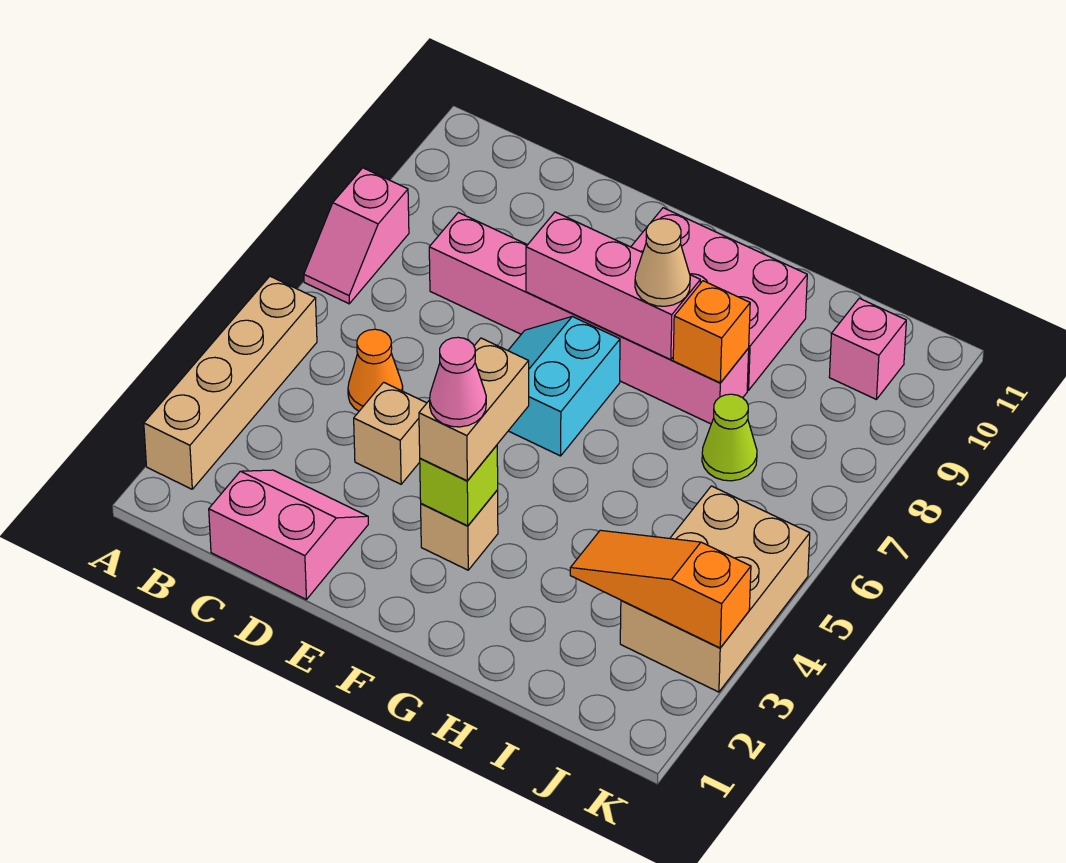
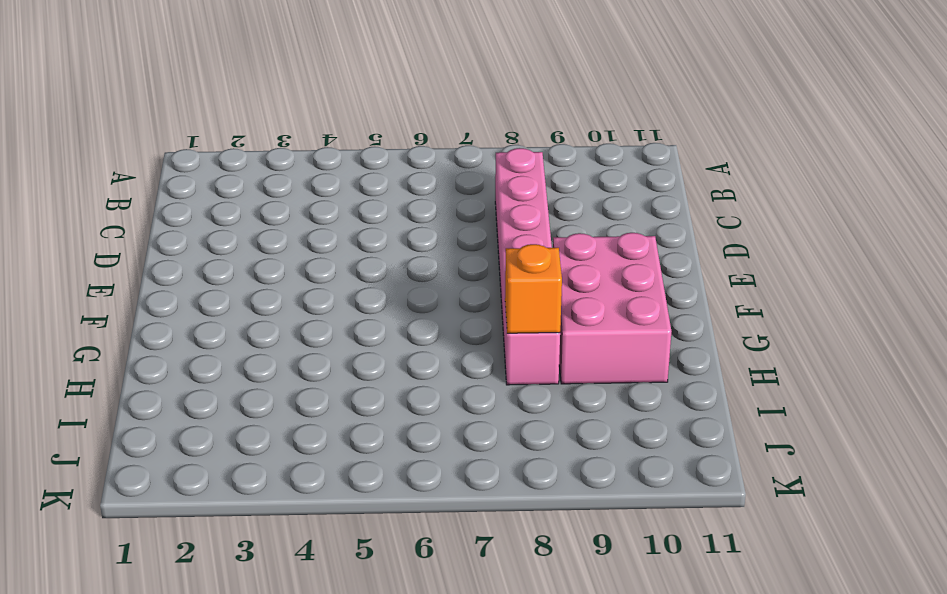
none -> tan 1x4 brick [144,276,317,489]
none -> pink 1x2 slope [304,168,409,304]
none -> pink 2x2 slope [209,470,368,600]

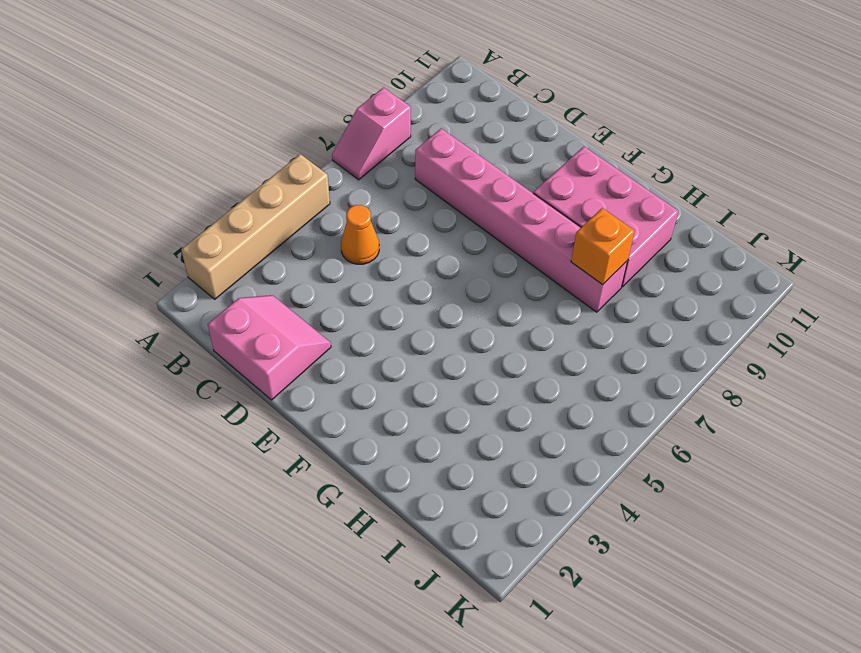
none -> tan 1x1 brick [354,382,427,484]
none -> cyan 2x2 slope [508,317,620,456]
none -> tan 1x1 brick [421,490,498,570]

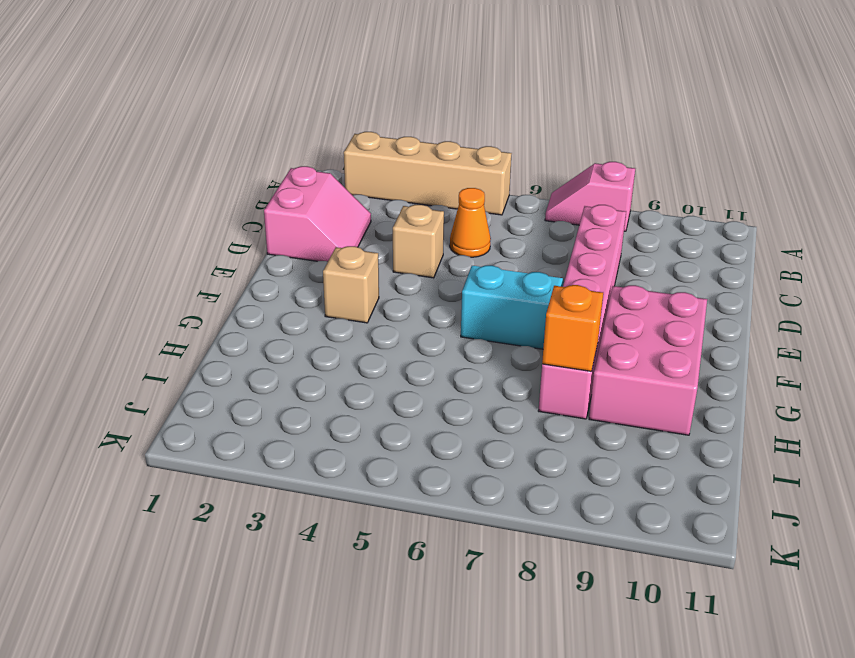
none -> lime 1x1 cone [702,394,757,481]
none -> tan 2x3 brick [620,486,810,692]
none -> pink 1x1 brick [829,298,906,400]

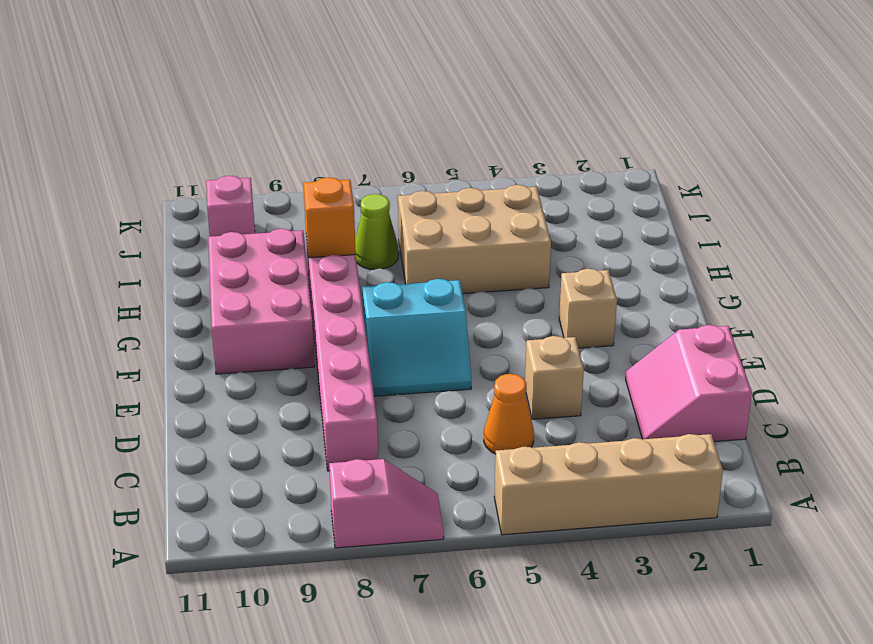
tan 2x3 brick [398,185,551,294] -> tan 2x3 brick moved to [620,486,810,692]
none -> pink 1x3 brick [526,212,700,360]
none -> lime 1x1 brick [420,445,498,526]
none -> orange 1x3 slope [570,530,751,648]

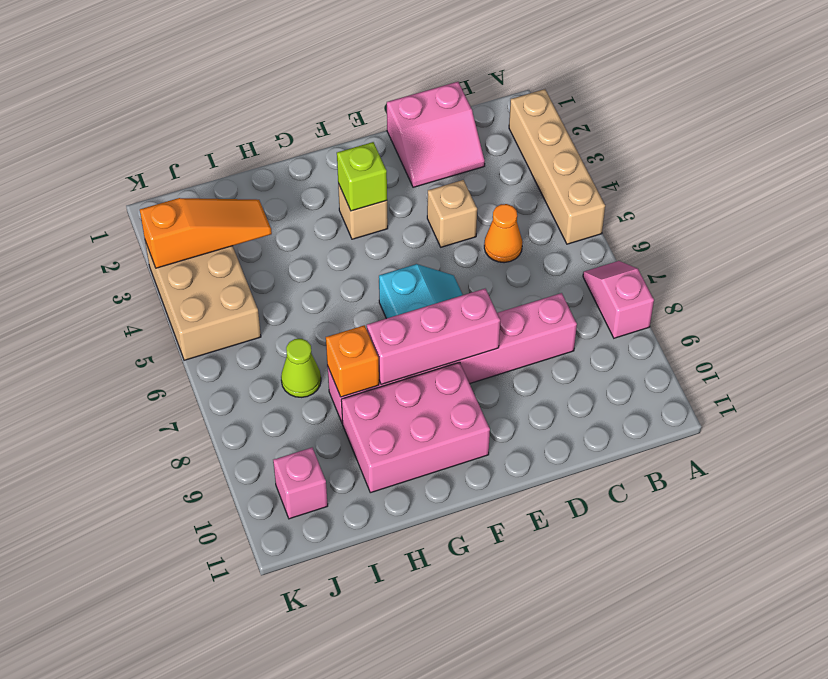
none -> tan 1x2 brick [419,338,529,481]
none -> tan 1x1 cone [635,219,690,306]
none -> pink 1x1 cone [430,337,486,427]

